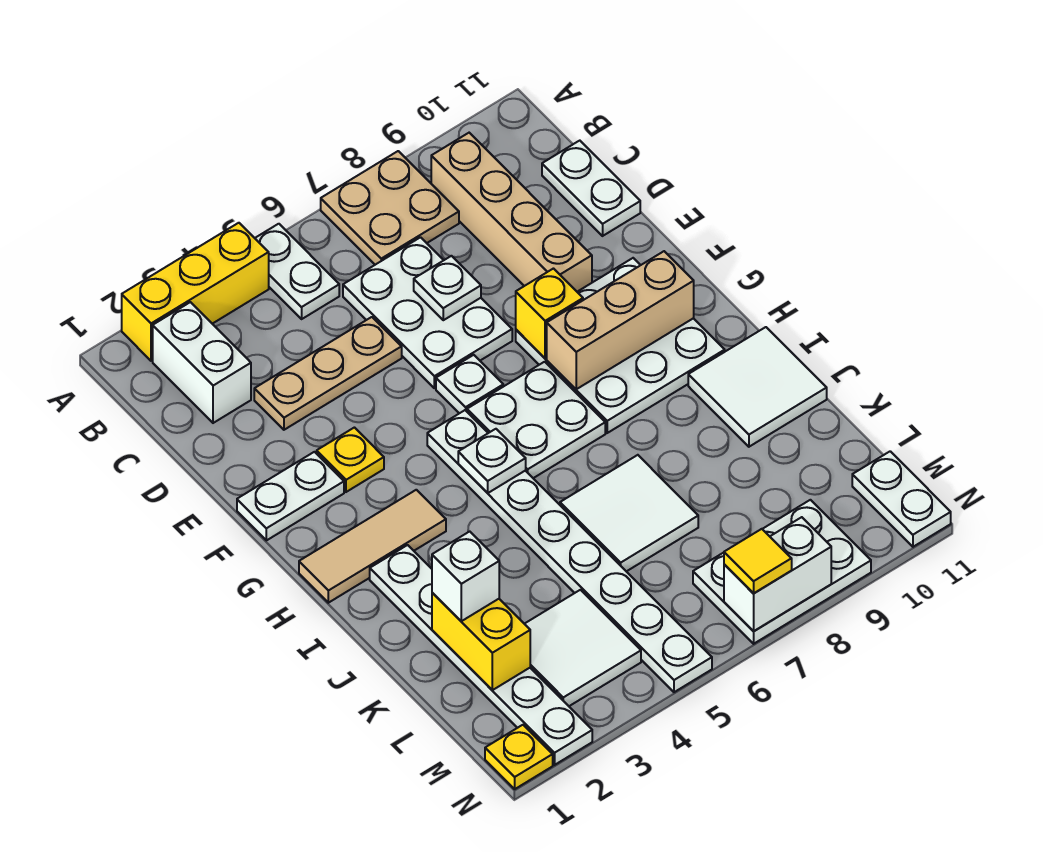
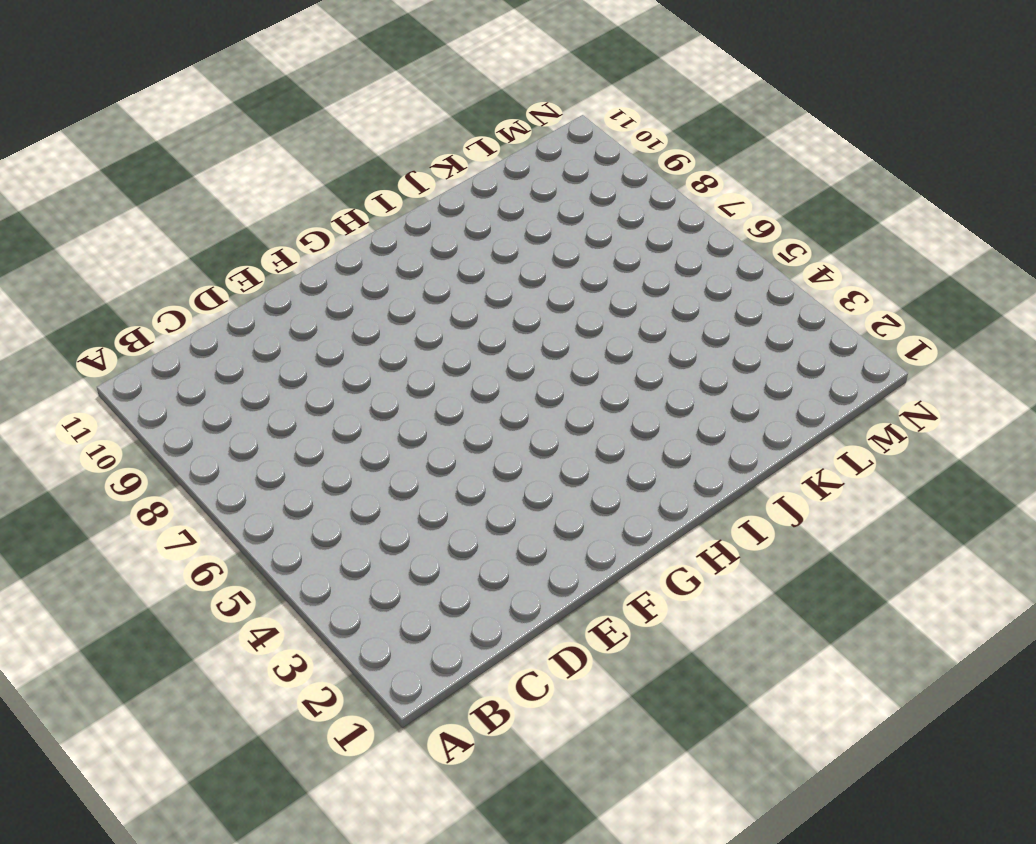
none -> yellow 1x3 brick [122,223,269,361]
none -> white 1x2 plate [255,224,339,319]
none -> tan 2x2 plate [321,151,459,265]
none -> white 1x2 brick [153,302,251,423]

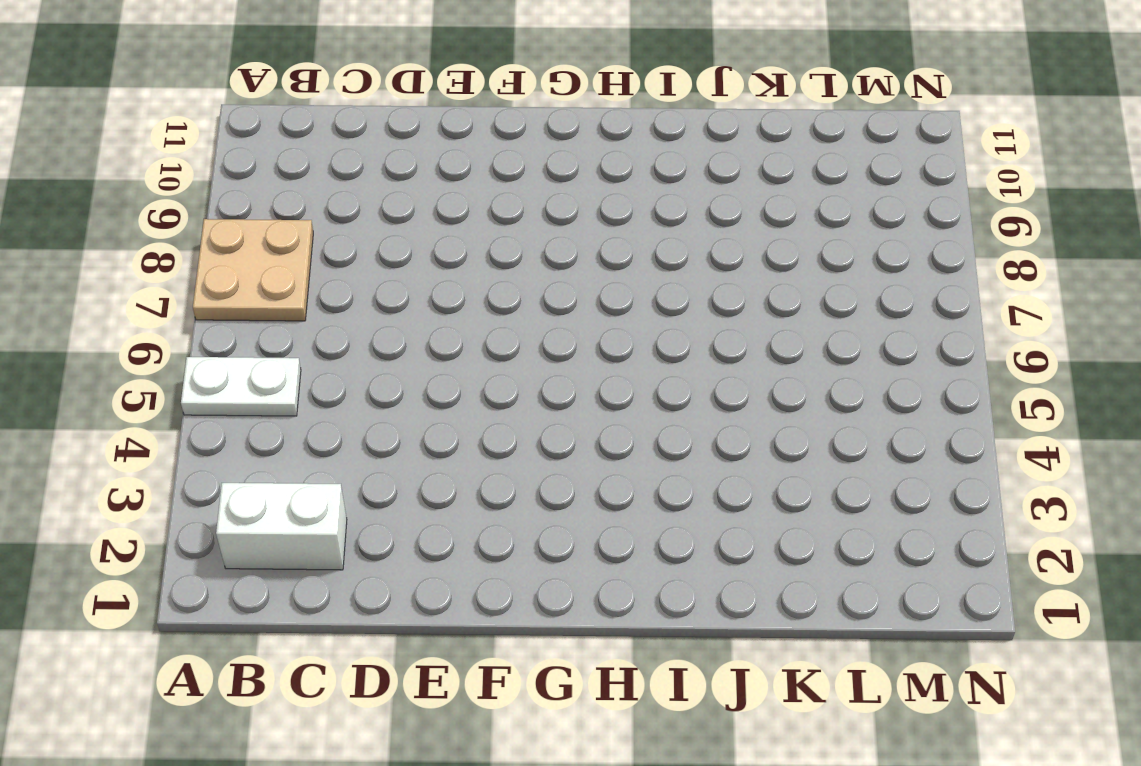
none -> yellow 1x3 brick [122,223,269,361]
none -> tan 1x4 brick [431,133,592,292]
none -> white 2x3 plate [343,237,512,388]
none -> white 1x2 plate [542,141,640,236]

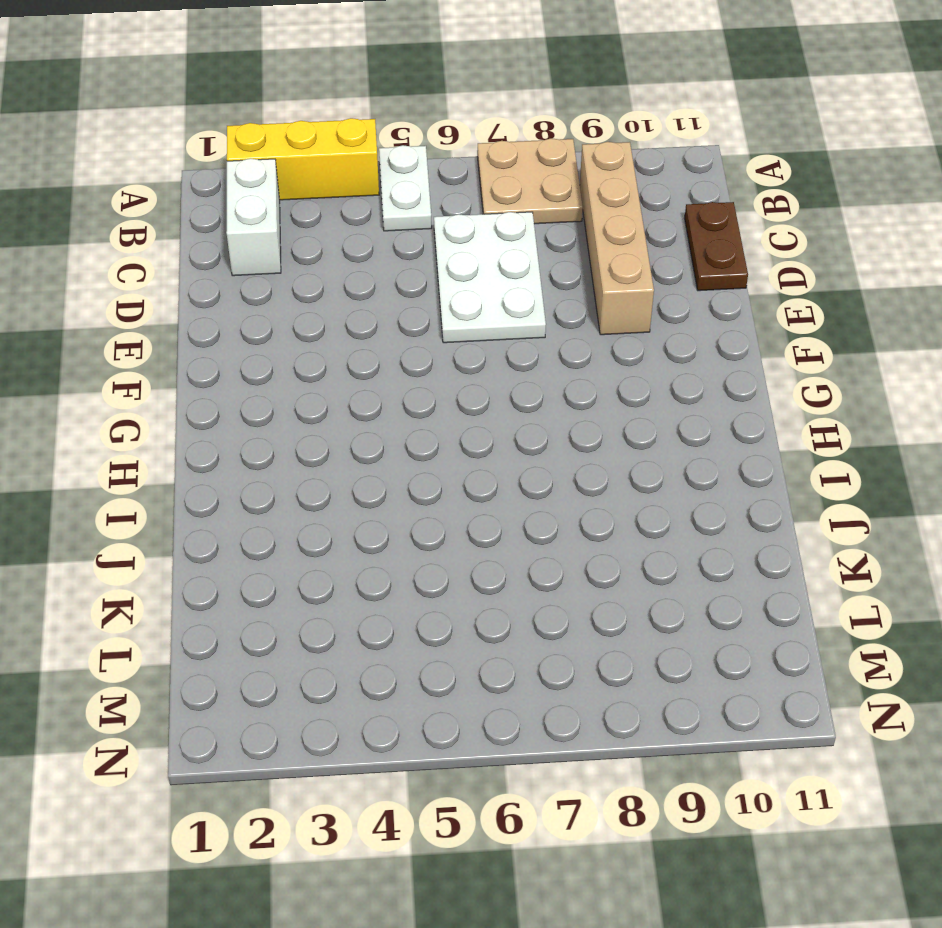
brown 1x2 plate [685,202,748,291] -> white 1x2 plate [542,141,640,236]
none -> tan 1x3 plate [254,317,402,430]
none -> white 1x2 plate [237,452,344,540]
none -> yellow 1x1 plate [317,428,384,492]
none -> white 1x1 plate [436,355,503,413]

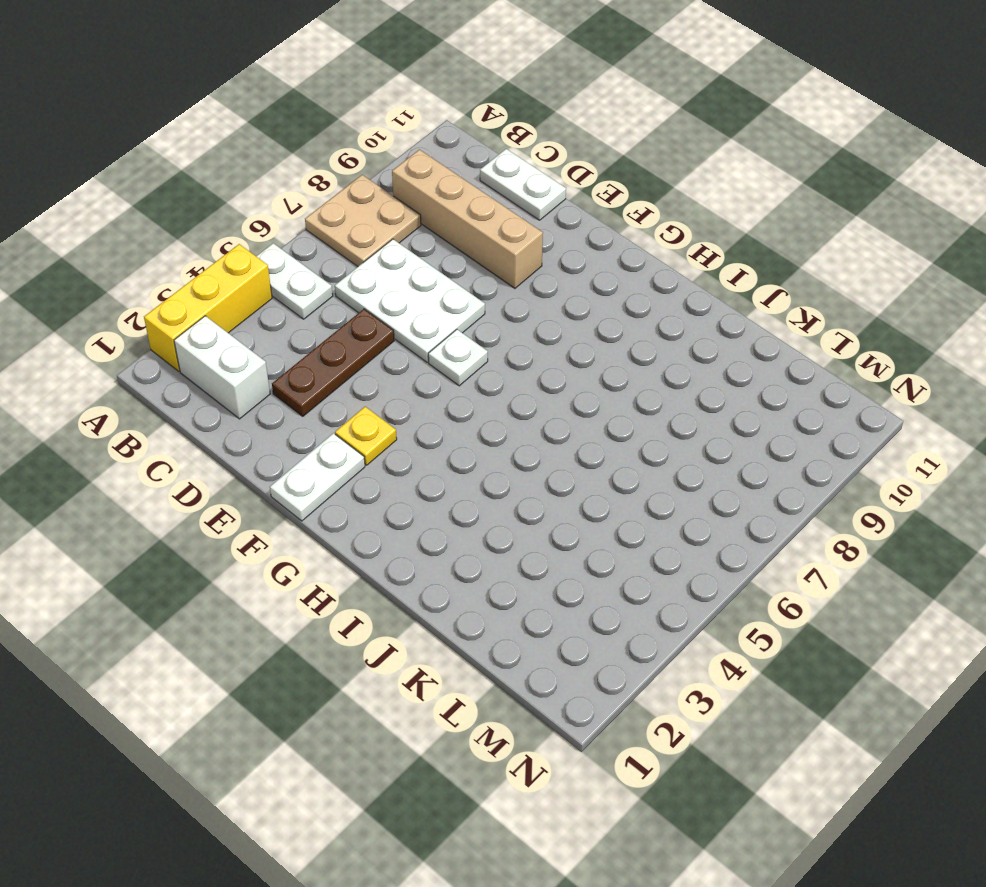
brown 1x3 plate [272,309,394,416] -> tan 1x3 plate [254,317,402,430]
none -> white 3x3 plate [516,258,725,433]
none -> white 1x8 plate [427,410,712,692]
none -> white 2x2 plate [467,362,605,478]
none -> tan 1x3 tile [299,490,446,603]

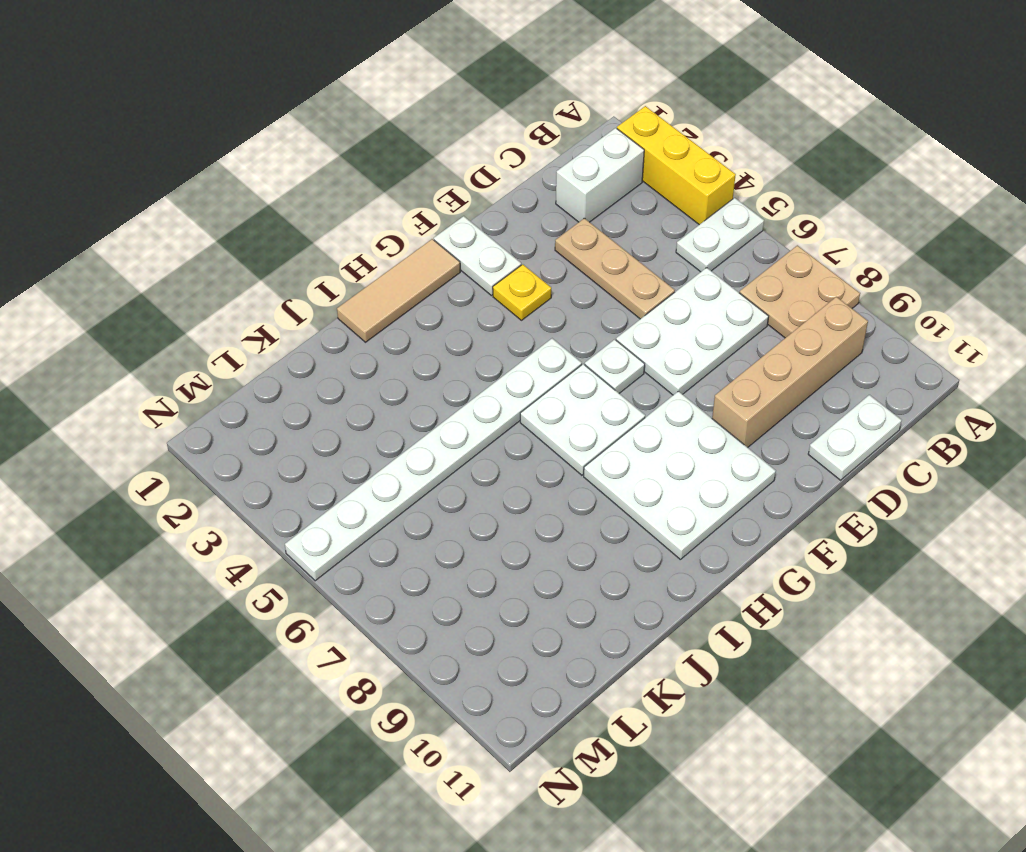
tan 1x3 tile [337,239,460,342] -> tan 1x3 tile turned to [299,490,446,603]
none -> white 1x6 plate [370,545,592,765]
none -> white 2x2 tile [688,327,827,447]
none -> white 2x2 tile [560,455,698,571]
none -> white 2x2 tile [525,590,641,706]

